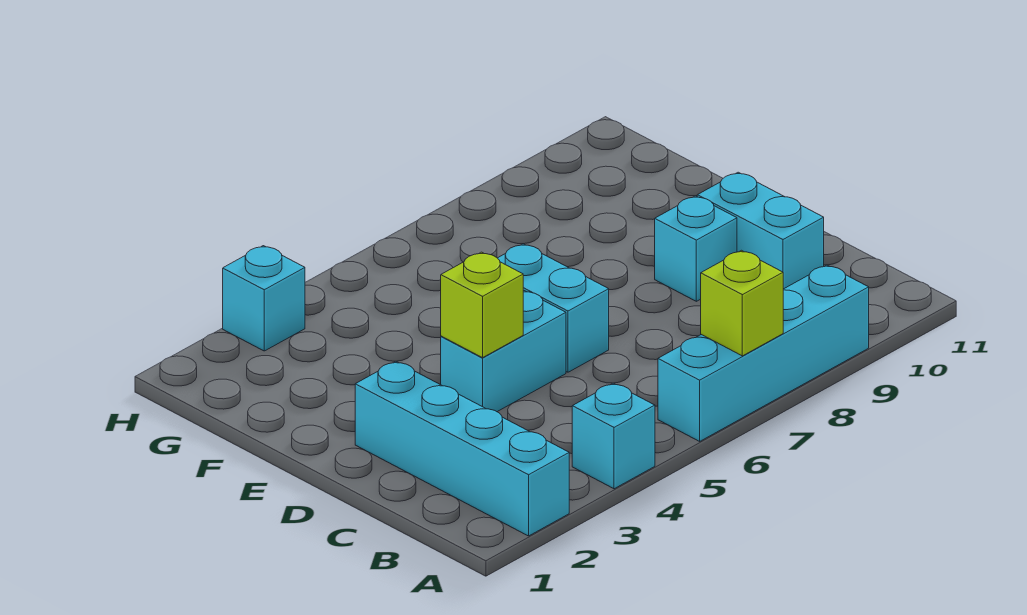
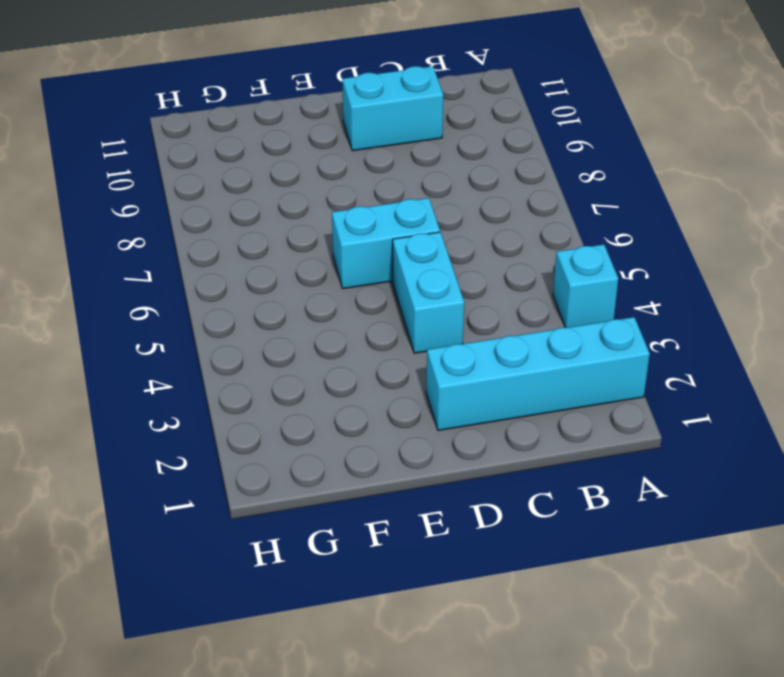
none -> cyan 1x4 brick [658,265,869,441]
none -> cyan 1x1 brick [655,196,737,301]

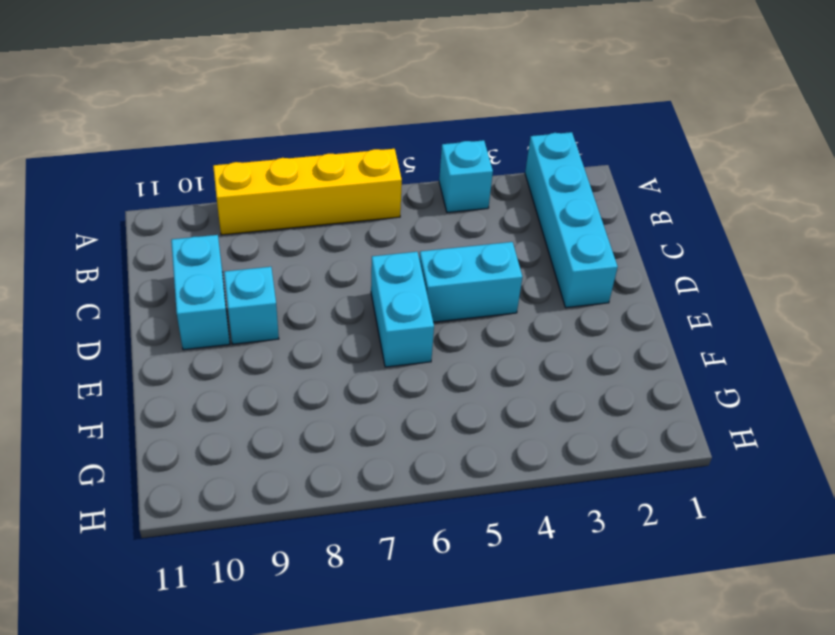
yellow 1x4 brick [213,149,402,235] -> cyan 1x4 brick [658,265,869,441]
none -> cyan 1x1 brick [223,246,305,351]
none -> lime 1x1 brick [701,250,783,356]

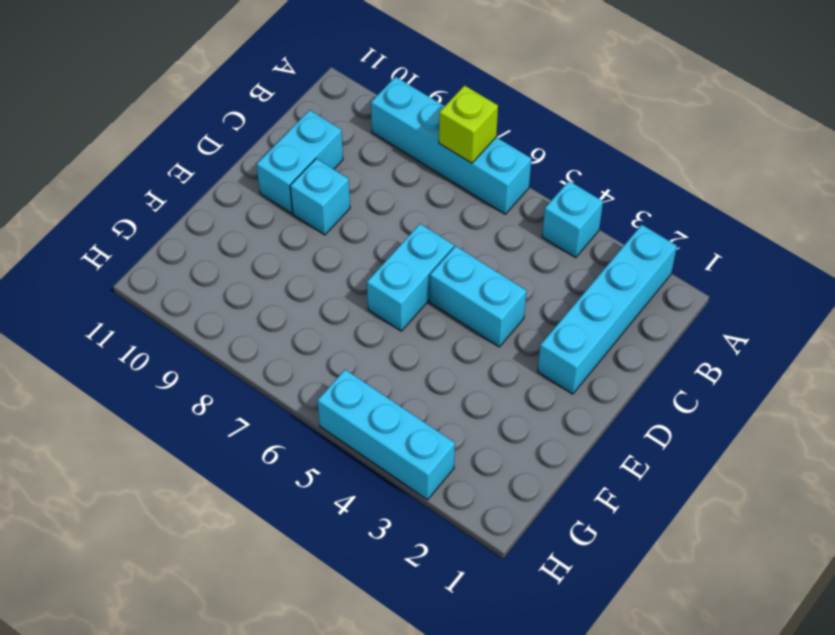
cyan 1x3 brick [317,370,455,500] -> cyan 1x1 brick [223,246,305,351]
none -> lime 1x1 brick [441,252,523,358]

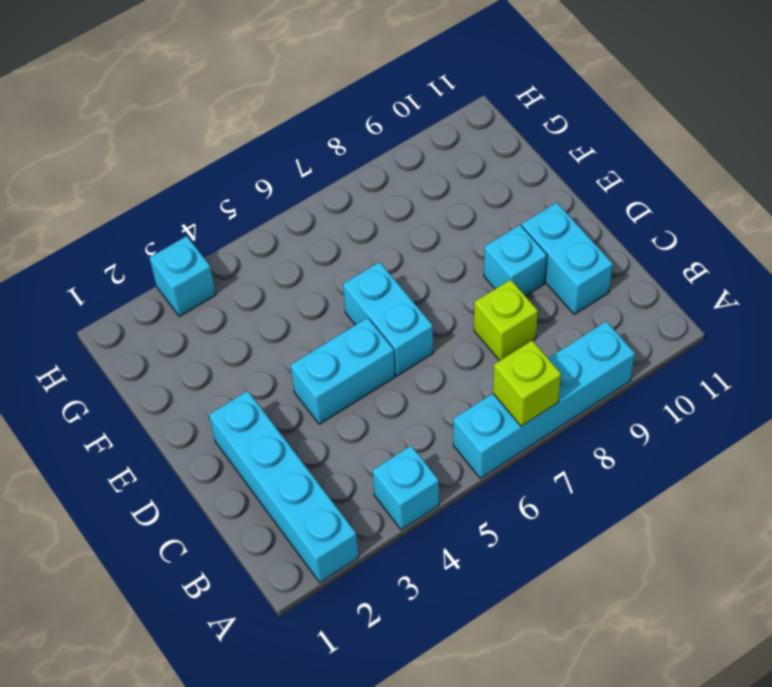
lime 1x1 brick [474,280,538,361] -> lime 1x1 brick moved to [441,252,523,358]

